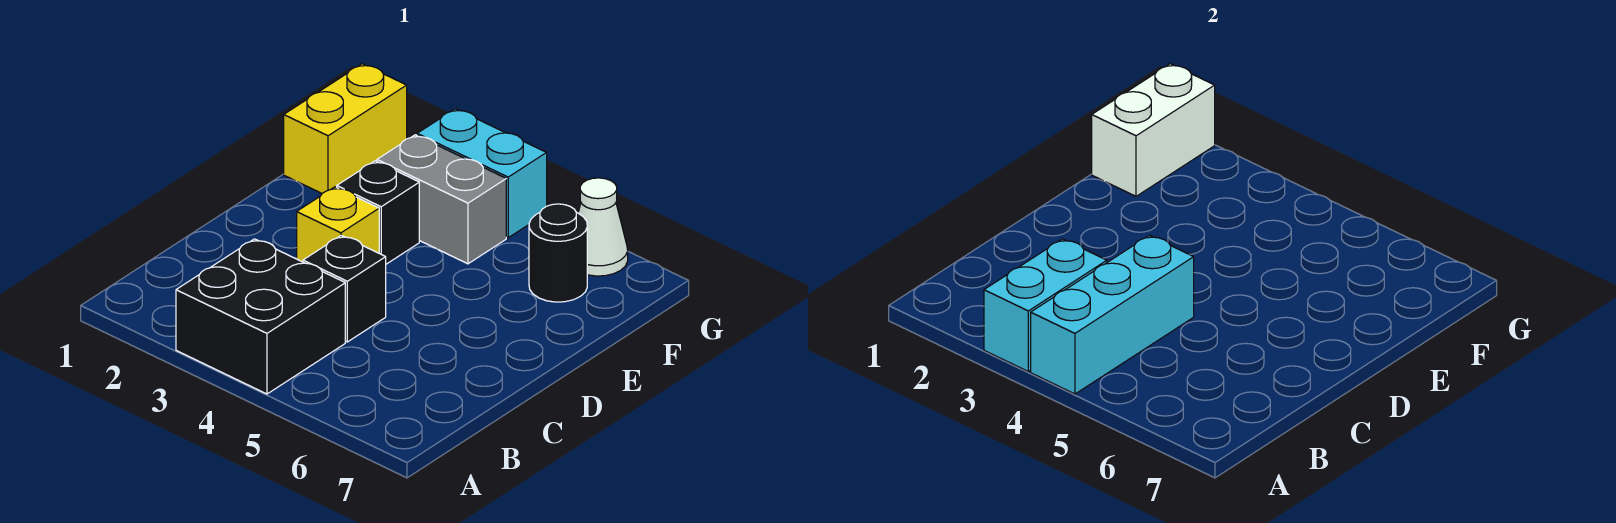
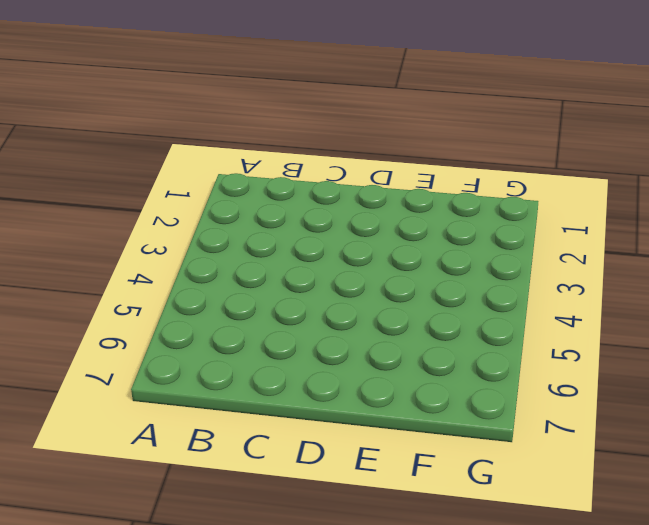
none -> black 2x2 brick [176,239,345,394]
none -> black 1x1 brick [303,235,386,342]
none -> yellow 1x1 brick [297,187,379,262]

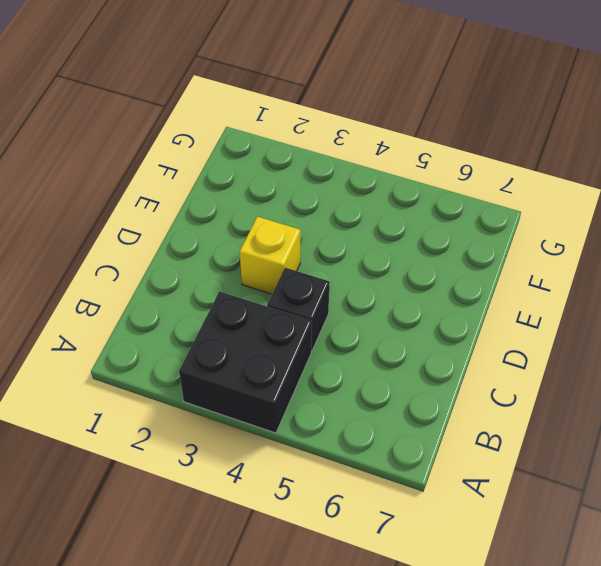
none -> black 1x1 brick [337,161,419,264]
none -> yellow 1x2 brick [284,64,407,193]
none -> grey 1x2 brick [377,135,506,264]

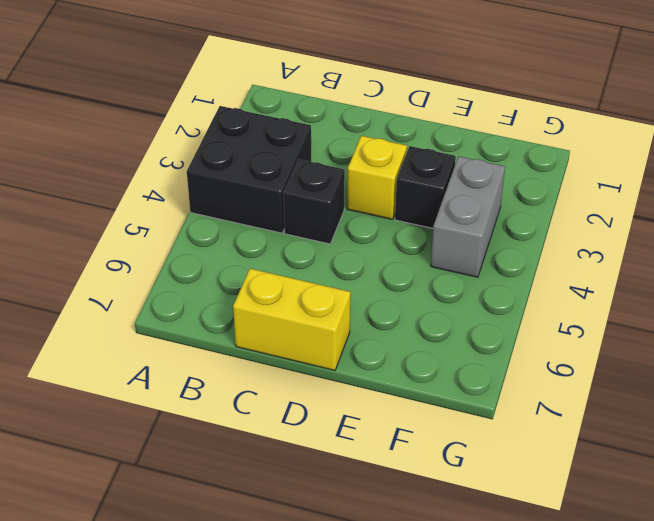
yellow 1x2 brick [233,269,350,370] -> yellow 1x2 brick moved to [284,64,407,193]
none -> black 1x1 round brick [529,204,587,302]
none -> cyan 1x2 brick [417,109,547,238]
none -> white 1x1 cone [578,178,628,276]

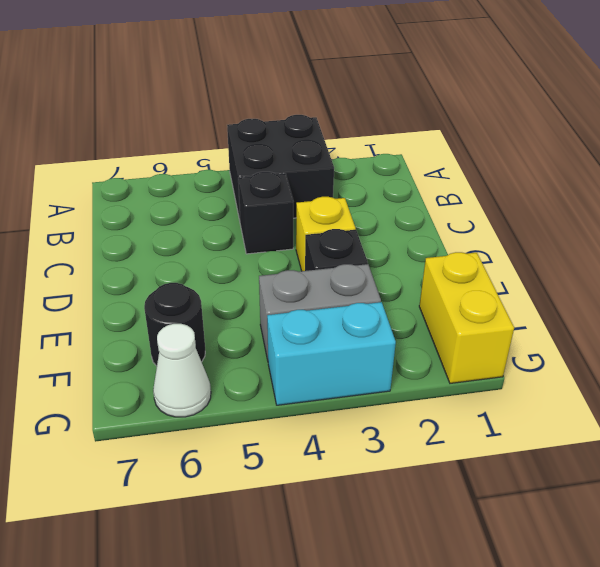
none -> cyan 1x2 brick [984,239,1107,371]
none -> cyan 1x3 brick [1031,235,1194,394]
none -> white 1x2 brick [1092,64,1215,196]

